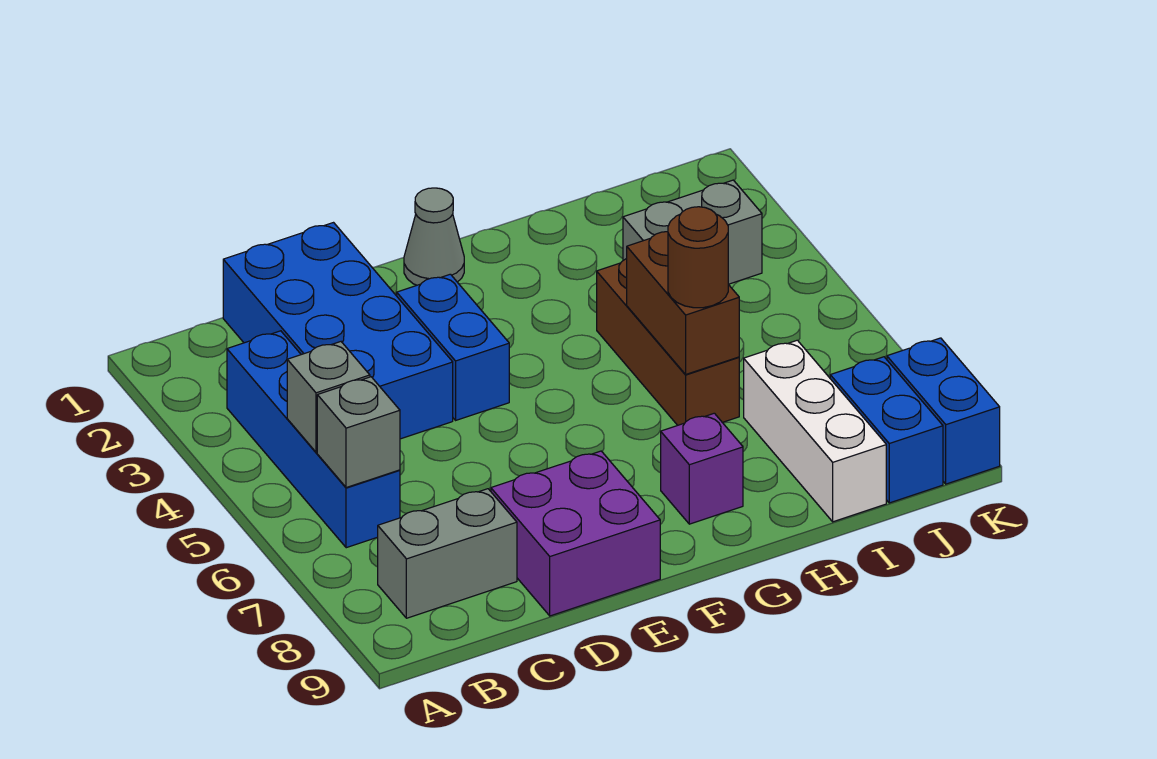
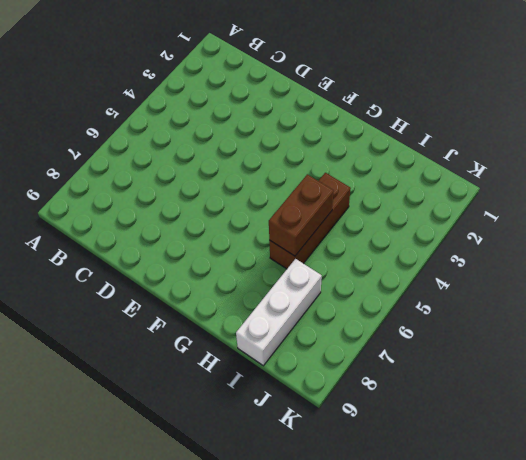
none -> blue 1x4 brick [227,331,400,548]
none -> grey 1x2 brick [377,489,517,618]
none -> blue 2x4 brick [223,223,453,439]

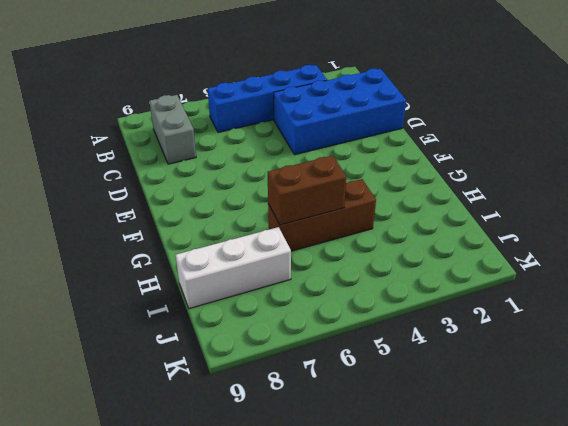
none -> purple 2x2 brick [491,451,660,616]
none -> blue 1x2 brick [397,274,509,420]
none -> grey 1x1 cone [404,188,464,285]

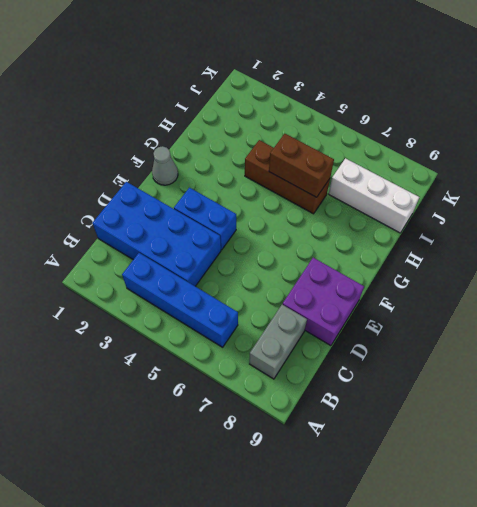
none -> purple 1x1 brick [661,413,743,524]
none -> grey 1x2 brick [623,180,762,284]
none -> blue 1x2 brick [830,357,943,503]

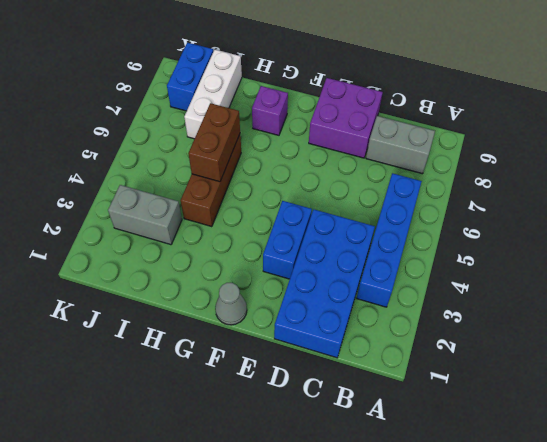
none -> blue 1x2 brick [887,338,1000,484]
none -> grey 1x1 brick [287,342,370,452]
none -> grey 1x1 brick [317,377,400,488]

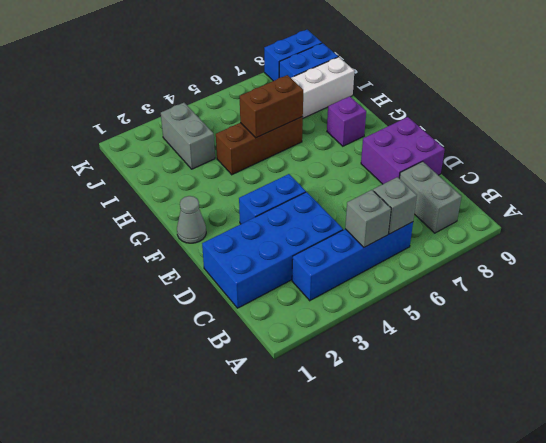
none -> brown 1x1 round brick [668,207,729,308]

